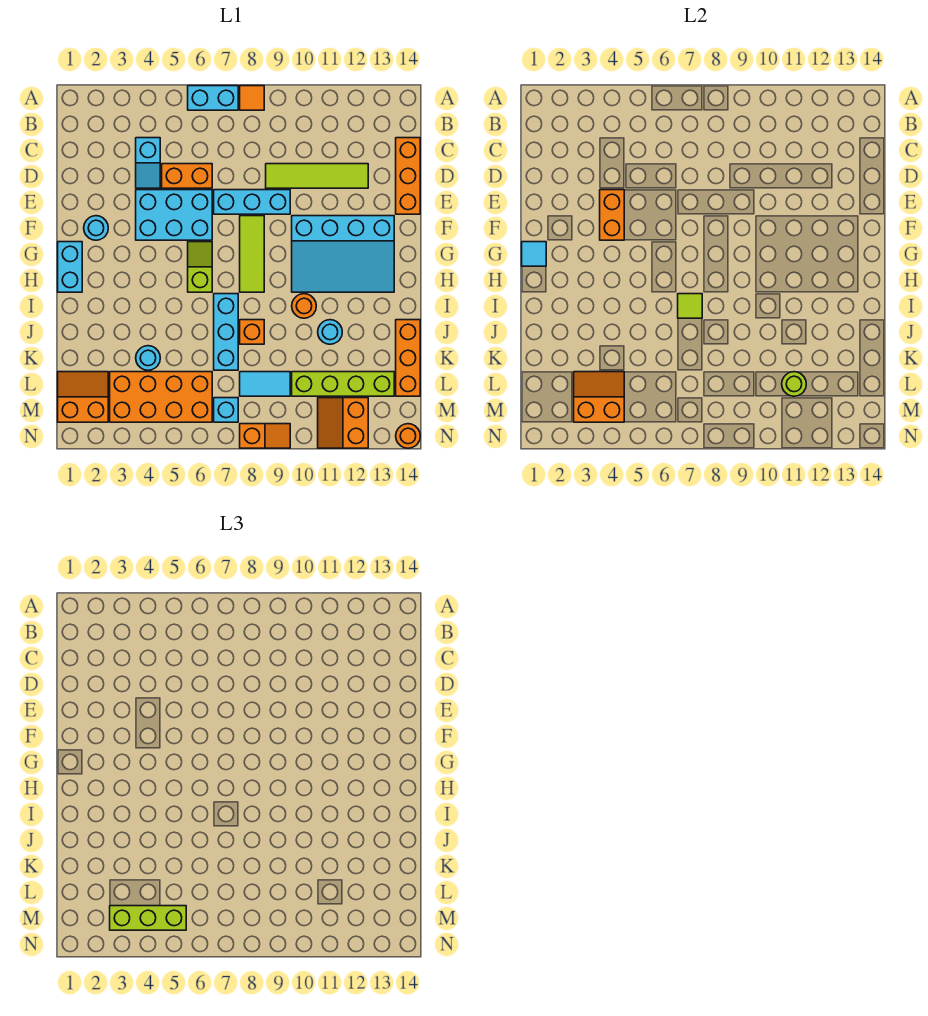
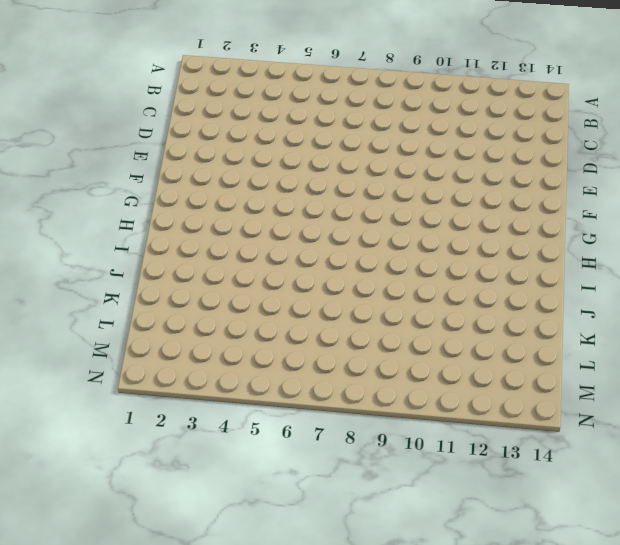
none -> cyan 1x2 brick [188,86,238,110]
none -> orange 1x1 tile [240,86,264,110]
none -> cyan 1x2 slope [136,138,160,188]
none -> orange 1x3 brick [396,138,420,214]

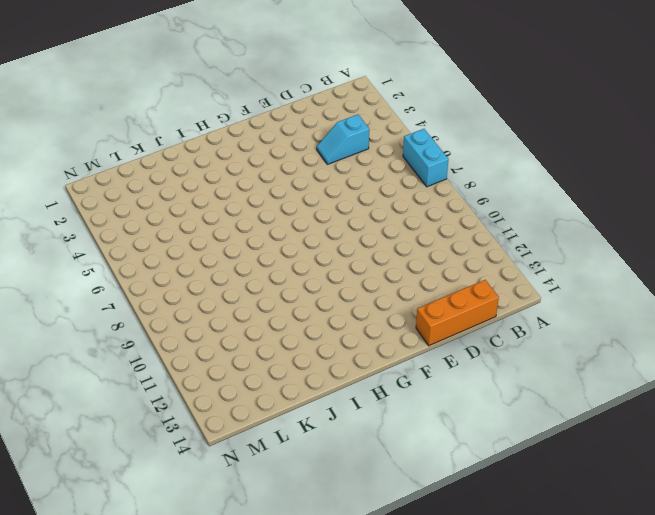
none -> orange 1x1 tile [240,86,264,110]
none -> orange 1x2 brick [162,164,212,188]
none -> lime 1x4 tile [266,164,368,188]
none -> cyan 2x3 brick [136,190,212,240]

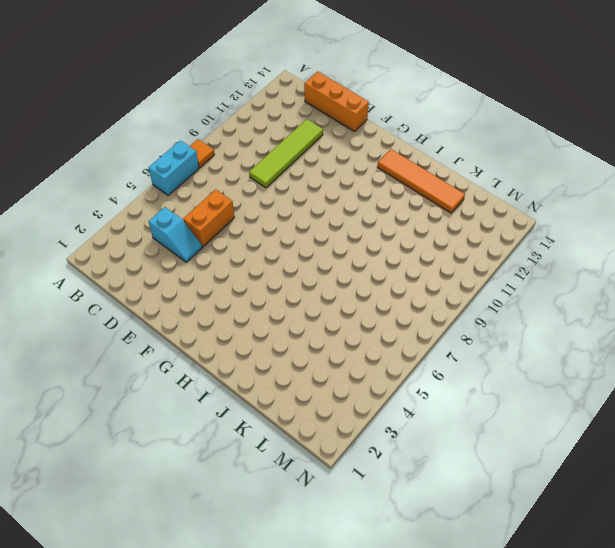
orange 1x4 tile [377,149,465,213] -> cyan 3x4 slope [292,216,394,292]
none -> cyan 2x3 brick [136,190,212,240]
none -> cyan 1x3 brick [214,190,290,214]
none -> cyan 1x1 round brick [84,216,108,240]
none -> lime 1x3 tile [240,216,264,292]

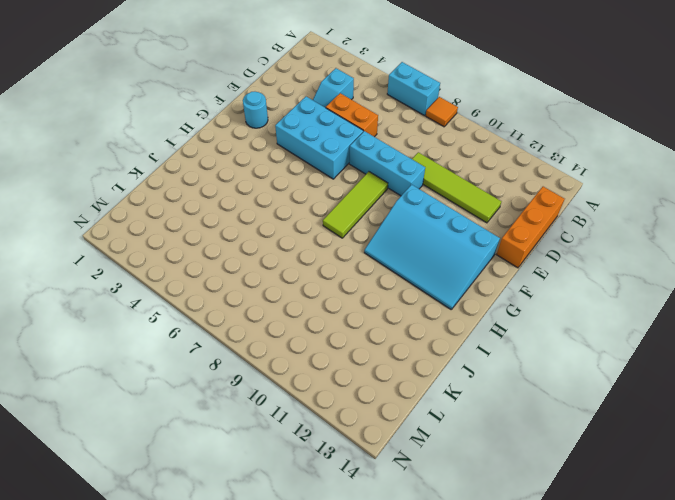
none -> cyan 1x2 brick [58,242,82,292]
none -> lime 1x2 slope [188,242,212,292]
none -> cyan 1x3 brick [214,294,238,370]
none -> orange 1x1 round brick [292,294,316,318]

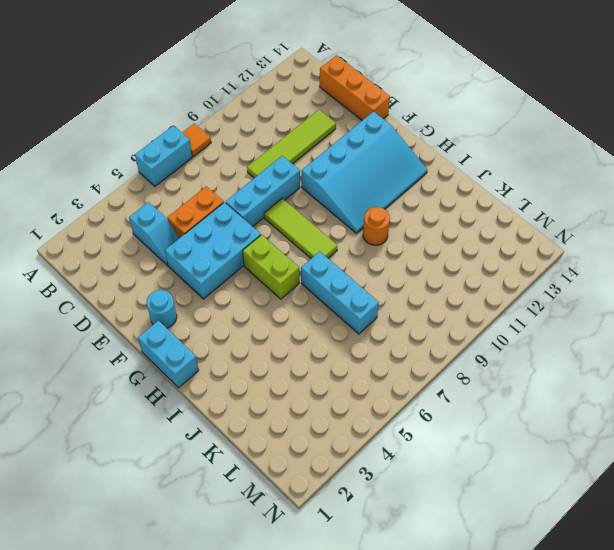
lime 1x2 brick [243,235,299,299] -> lime 1x2 slope [188,242,212,292]
none -> orange 1x1 brick [240,320,264,344]
none -> cyan 1x1 round brick [318,320,342,344]
none -> orange 1x3 brick [396,320,420,396]
none -> cyan 1x1 round brick [136,346,160,370]

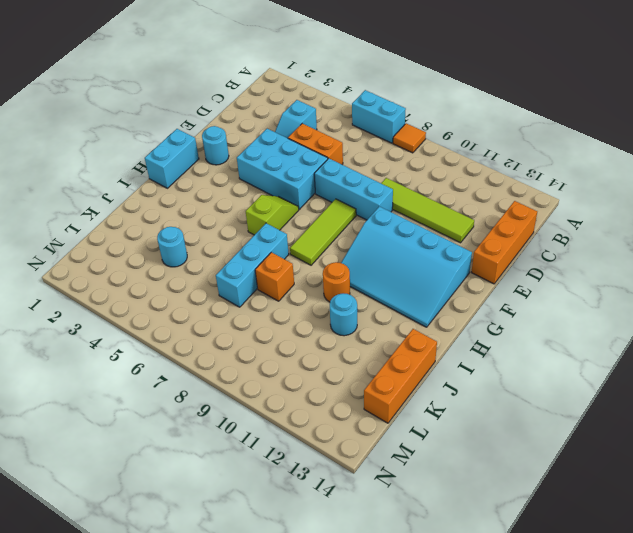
none -> orange 2x2 slope [58,372,108,422]
none -> orange 2x4 brick [110,372,212,422]
none -> cyan 1x2 tile [240,372,290,396]
none -> lime 1x4 brick [292,372,394,396]

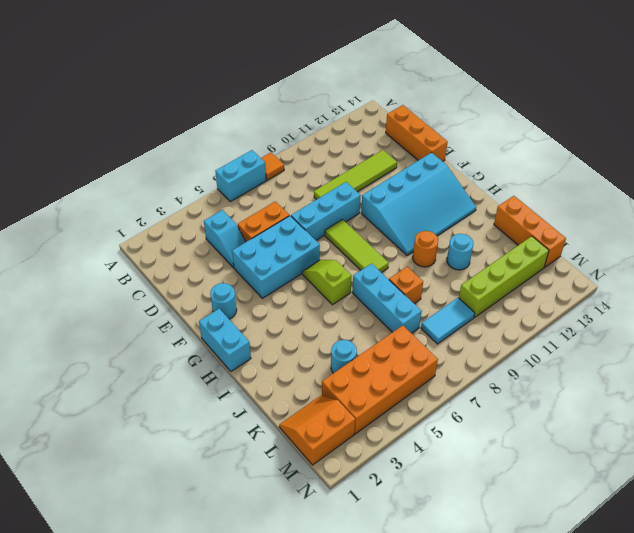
none -> cyan 1x1 brick [214,398,238,422]
none -> orange 2x2 slope [318,398,368,448]
none -> orange 1x2 slope [240,424,290,448]
none -> orange 1x1 round brick [396,424,420,448]

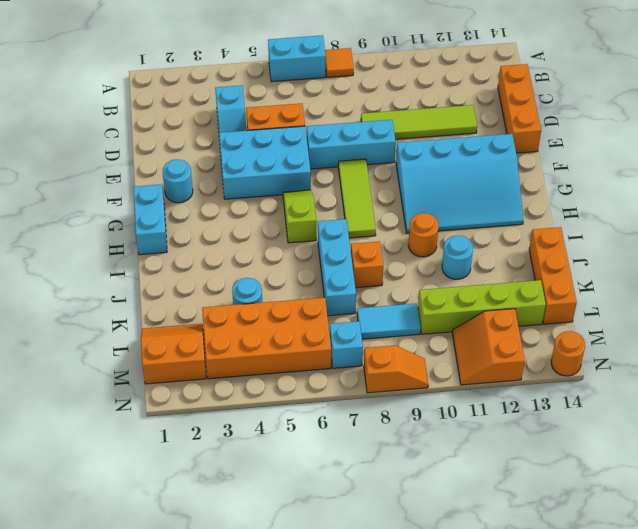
none -> orange 1x2 brick [600,190,624,240]
none -> cyan 1x1 tile [522,242,546,266]
none -> lime 1x1 tile [678,294,702,318]
none -> orange 2x2 slope [574,372,624,422]

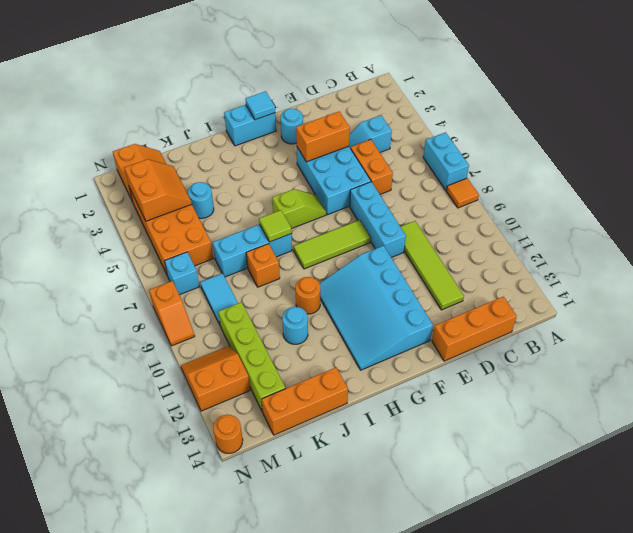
none -> lime 1x1 round brick [782,372,806,396]
none -> lime 1x3 brick [110,906,186,930]

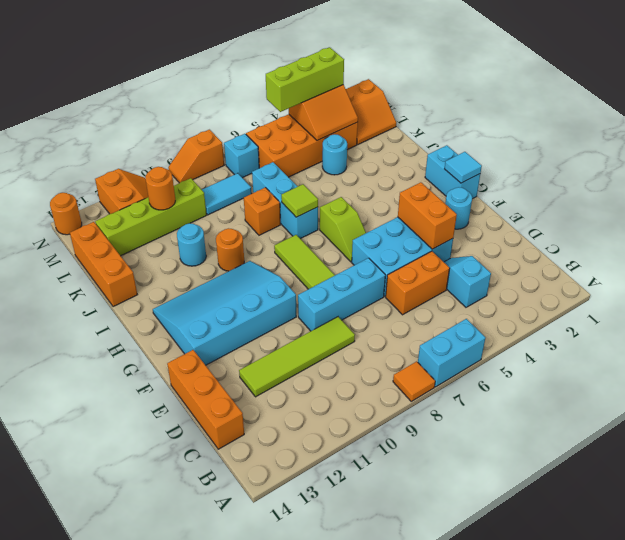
orange 1x1 round brick [145,167,175,210] -> lime 1x1 round brick [782,372,806,396]

